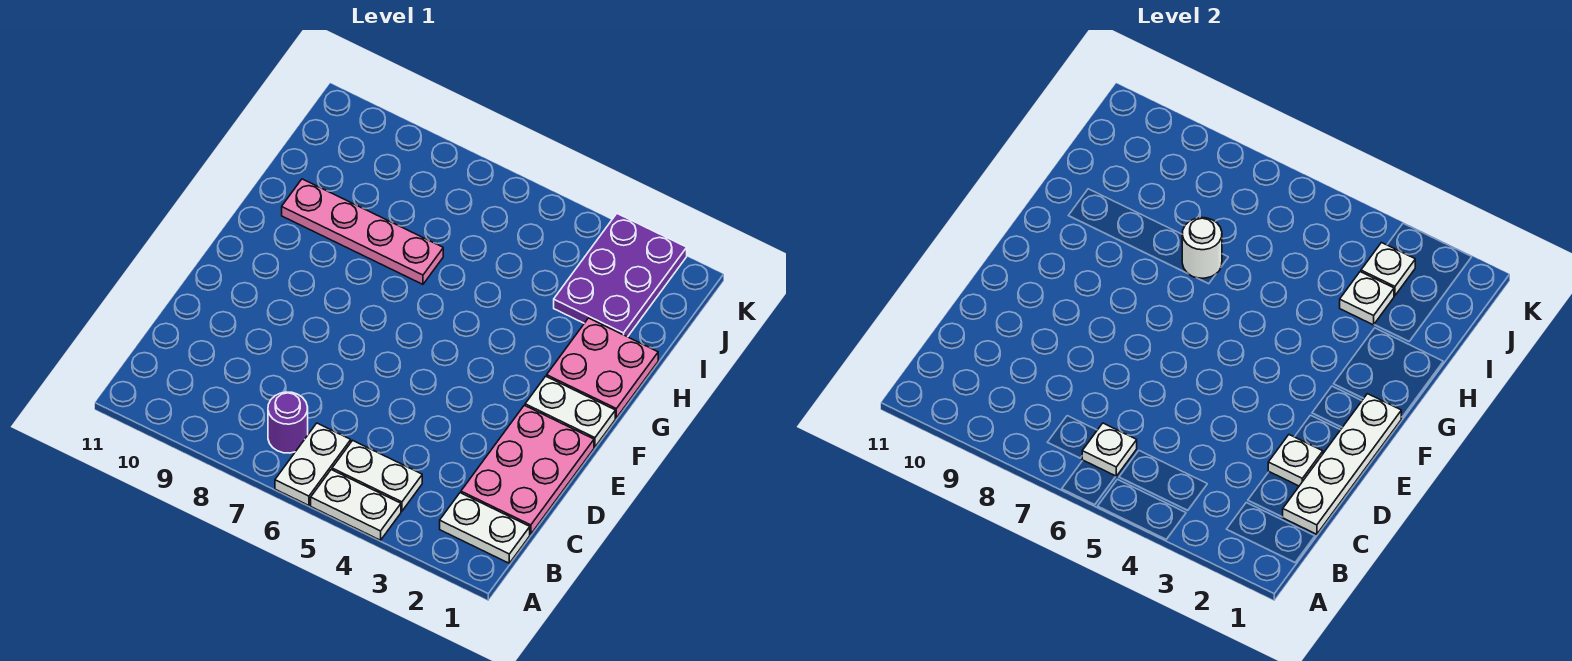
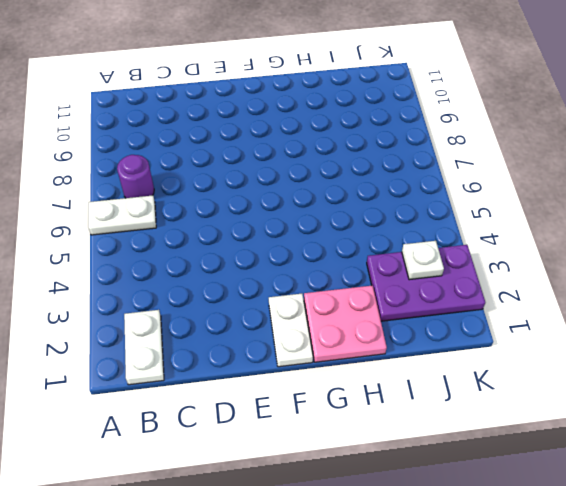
none -> white 1x2 plate [311,470,401,540]
none -> white 1x2 plate [332,440,422,511]
none -> pink 2x3 plate [461,405,594,534]

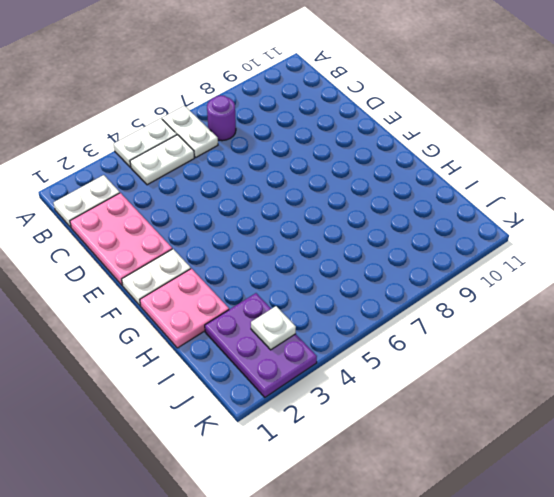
none -> pink 1x4 plate [282,179,443,284]
none -> white 1x1 plate [1082,423,1137,476]
none -> white 1x4 plate [1283,394,1401,534]

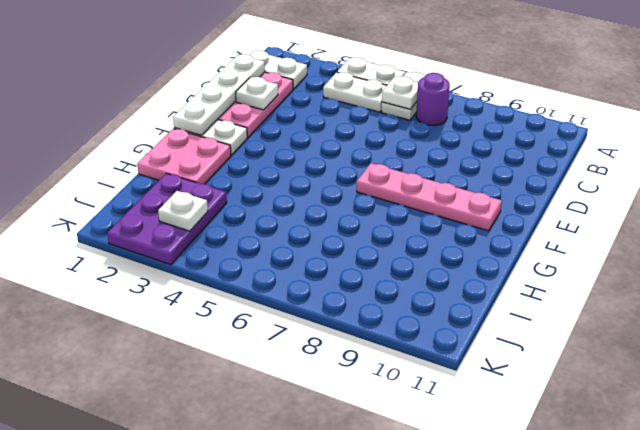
pink 1x4 plate [357,163,502,231] -> pink 1x4 plate moved to [282,179,443,284]
none -> white 1x1 round brick [1182,218,1222,278]
none -> white 1x1 plate [1340,272,1394,325]

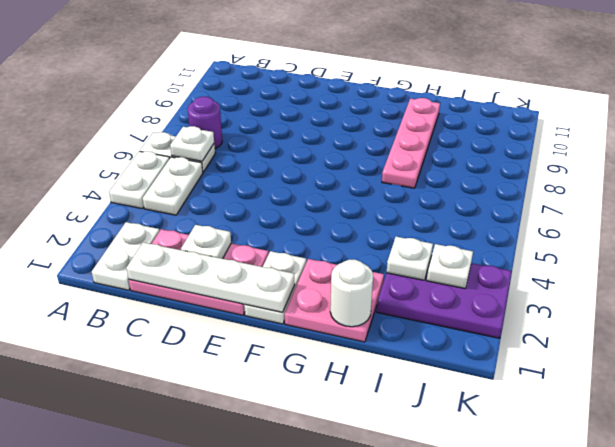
white 1x1 round brick [330,260,373,327] -> white 1x1 round brick moved to [1182,218,1222,278]

